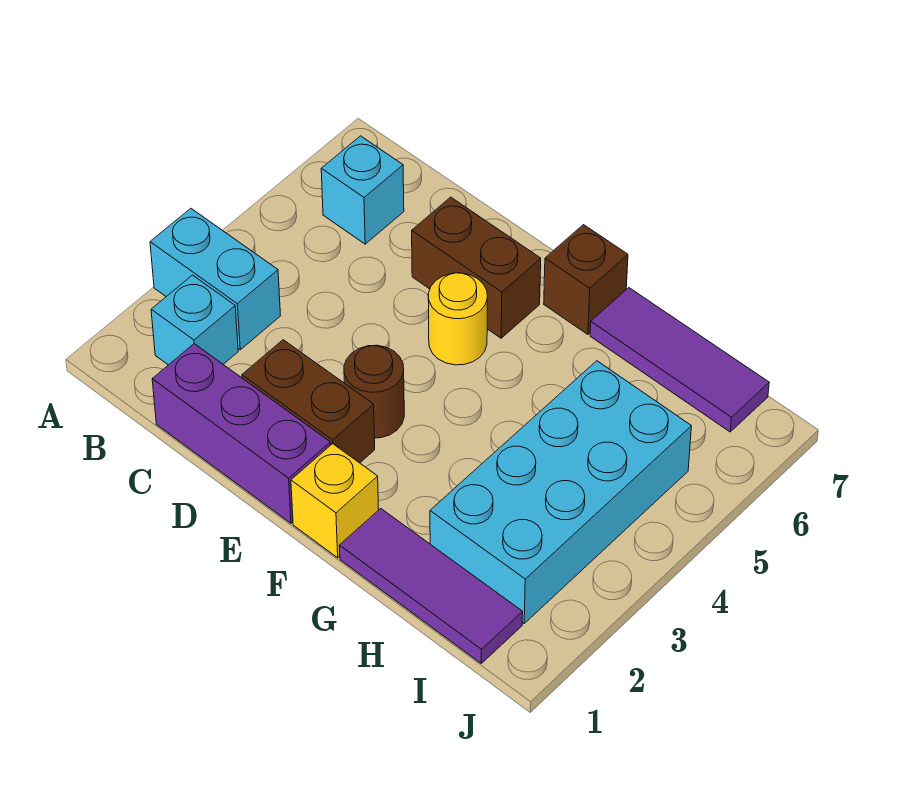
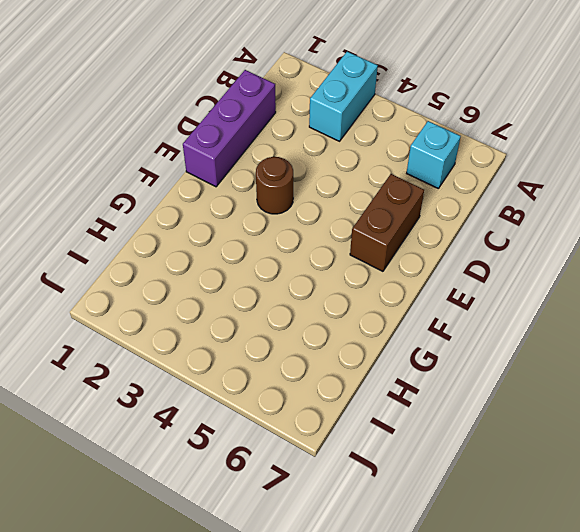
none -> cyan 1x1 brick [151,275,238,365]
none -> brown 1x2 brick [242,340,375,463]
none -> yellow 1x1 round brick [428,273,488,365]

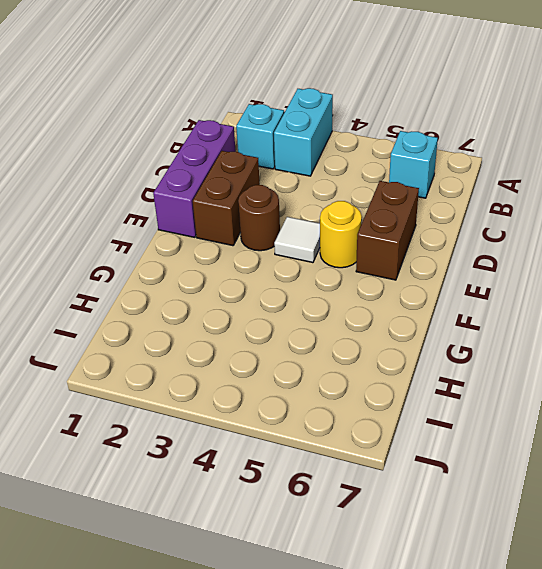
white 1x1 tile [274,217,320,263] -> none
none -> yellow 1x1 brick [291,444,379,558]
none -> brown 1x1 brick [544,225,628,334]
none -> purple 1x3 tile [339,509,523,663]

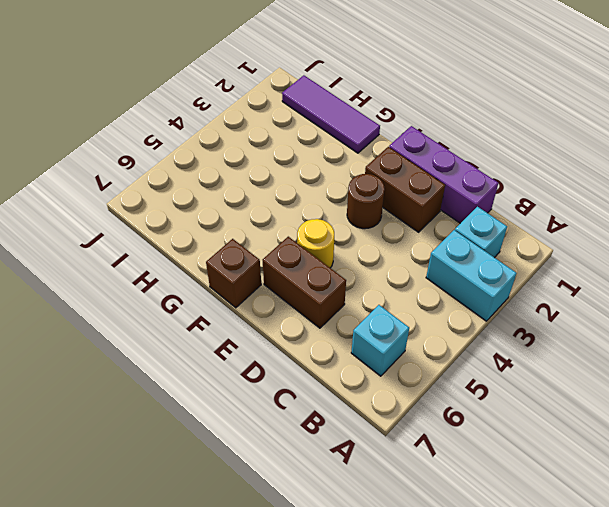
none -> yellow 1x1 brick [291,444,379,558]
none -> purple 1x3 tile [590,288,769,432]
none -> cyan 2x4 brick [430,361,691,623]

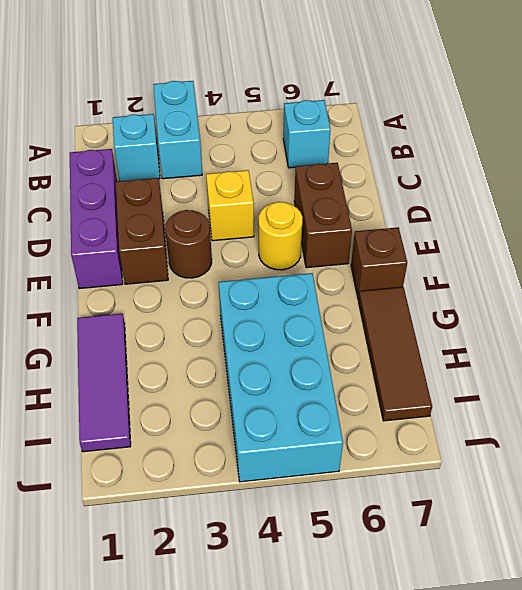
yellow 1x1 brick [206,170,254,241] -> yellow 1x1 brick moved to [291,444,379,558]
cyan 2x4 brick [219,273,343,482] -> cyan 2x4 brick turned to [430,361,691,623]
brown 1x3 tile [359,287,432,421] -> purple 1x3 tile [590,288,769,432]

